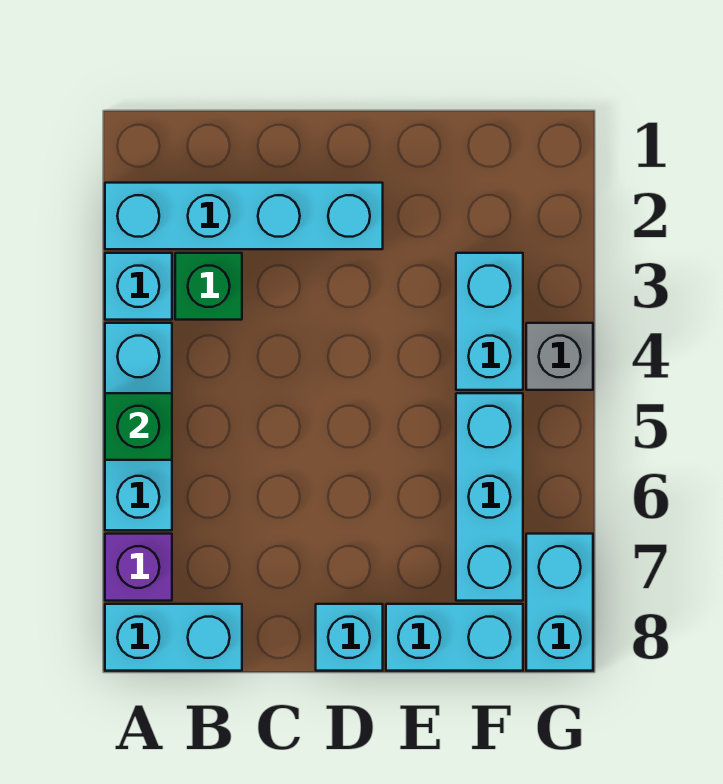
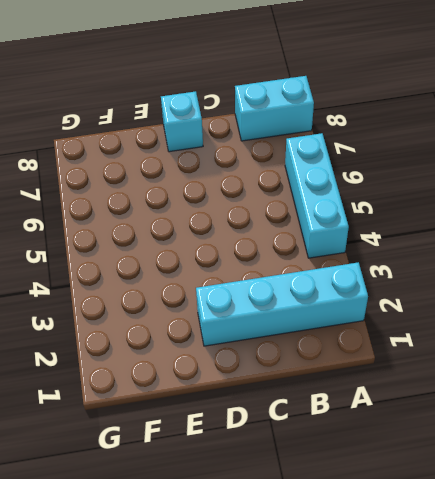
none -> cyan 1x1 brick [105,253,172,320]
none -> purple 1x1 brick [105,534,172,601]
none -> green 1x1 brick [175,253,242,320]

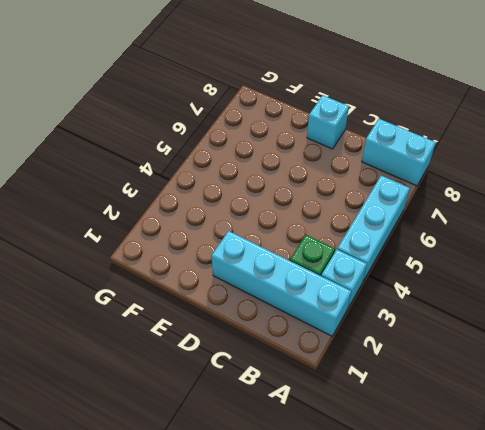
none -> purple 1x1 brick [105,534,172,601]
none -> cyan 1x2 brick [386,604,523,671]
none -> cyan 1x2 brick [456,253,523,390]

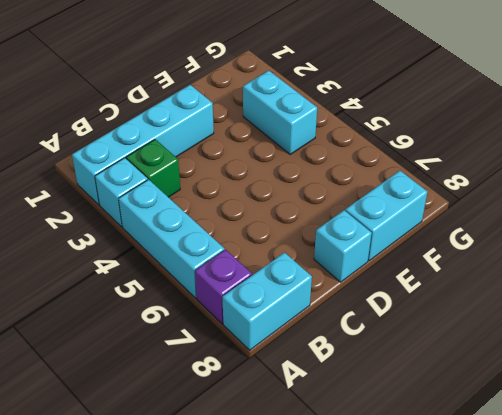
none -> cyan 1x3 brick [456,393,523,601]
none -> grey 1x1 brick [526,323,593,390]
none -> cyan 1x2 brick [526,534,593,671]

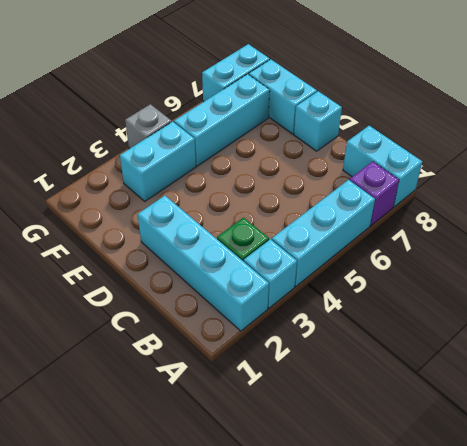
none -> green 1x1 brick [105,393,172,460]

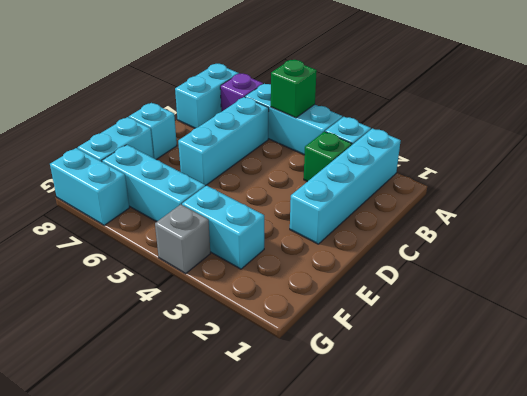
cyan 1x3 brick [178,97,269,186] -> none

